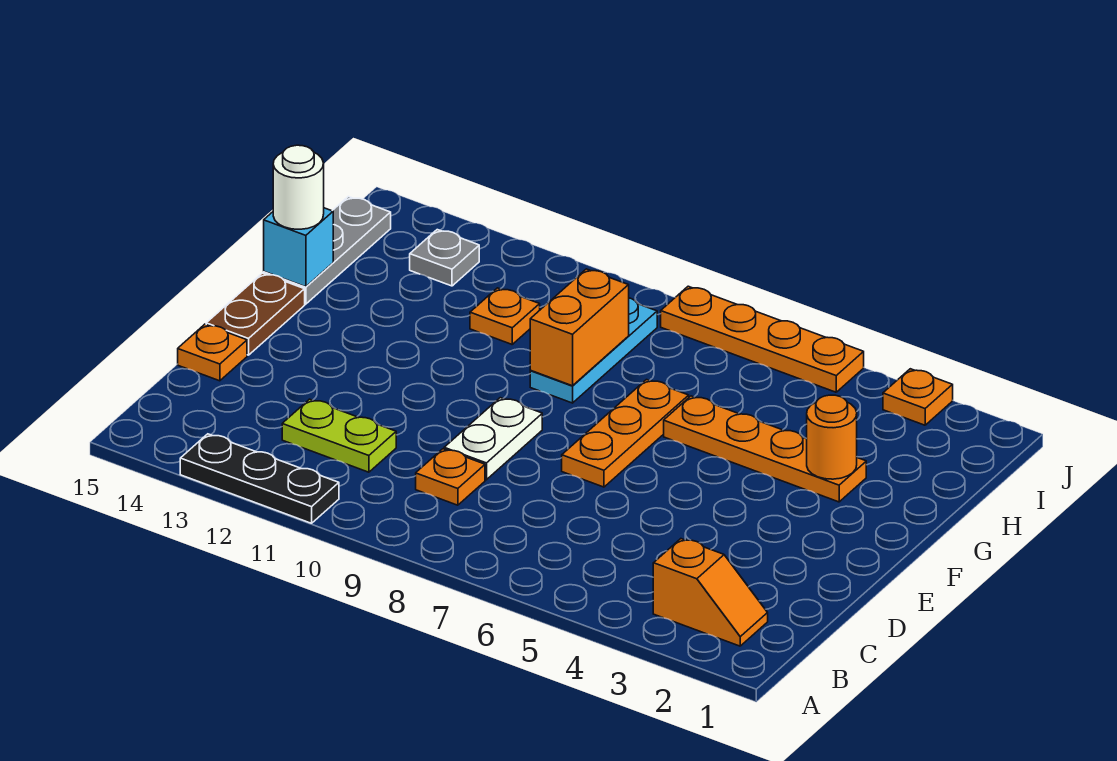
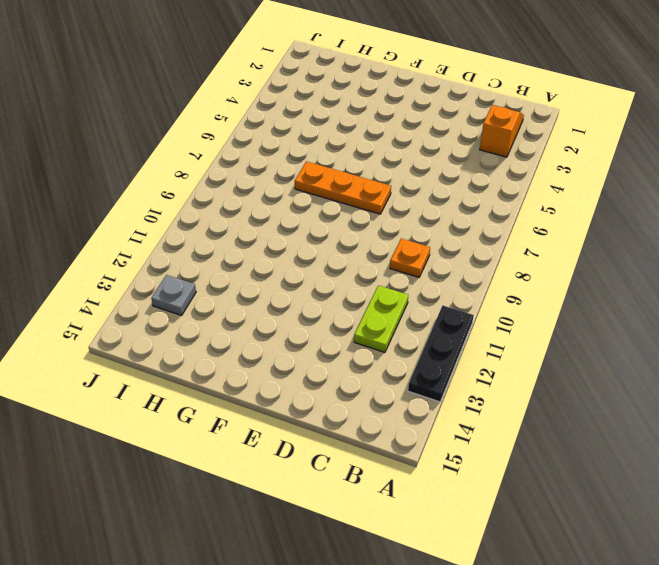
none -> white 1x2 plate [444,398,542,480]
none -> orange 1x1 plate [178,324,247,381]
none -> brown 1x2 plate [206,273,305,355]

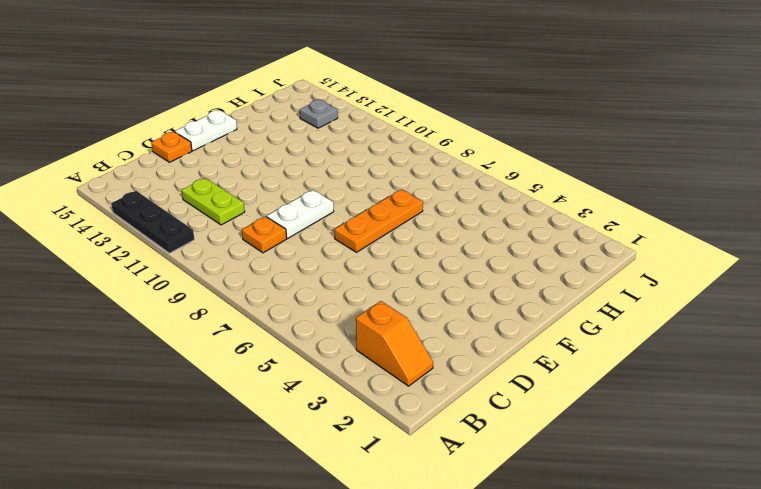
white 1x2 plate [175,110,237,151] -> brown 1x2 plate [206,273,305,355]
none -> orange 1x4 plate [664,396,866,502]
none -> cyan 1x3 plate [530,298,657,403]
none -> grey 1x3 plate [264,196,391,304]

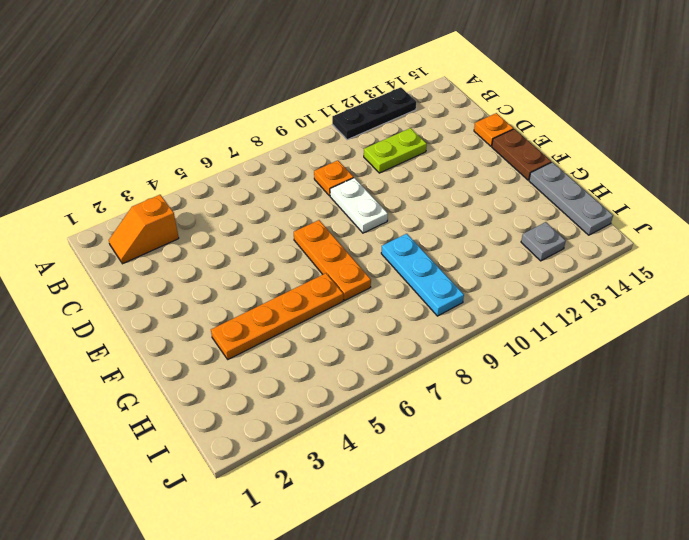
none -> orange 1x1 plate [470,288,540,344]
none -> orange 1x1 plate [883,369,953,425]
none -> orange 1x4 plate [661,286,864,392]

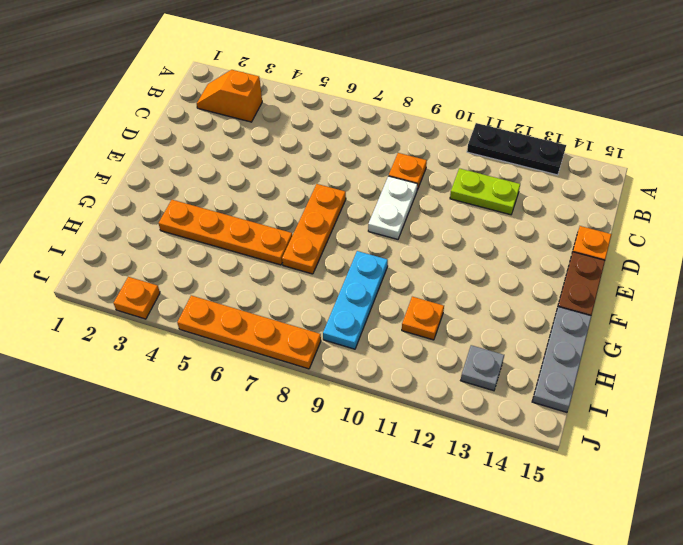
none -> orange 1x1 round brick [807,395,857,479]
none -> orange 1x2 brick [530,269,629,386]
none -> cyan 1x1 brick [264,208,333,287]

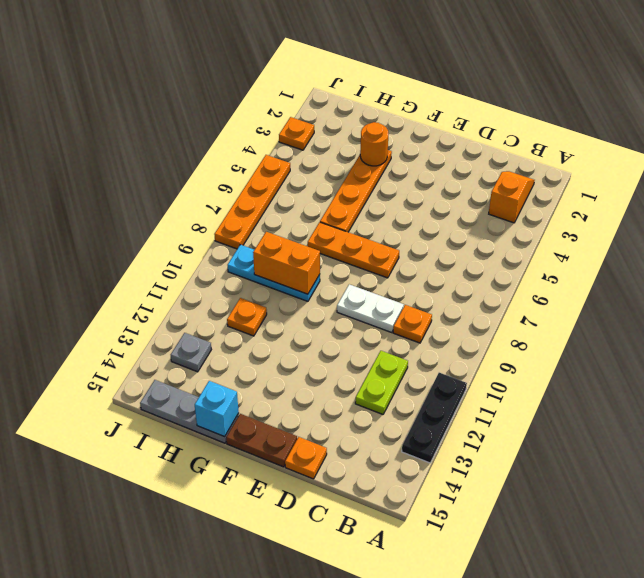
none -> white 1x1 round brick [273,145,324,229]

